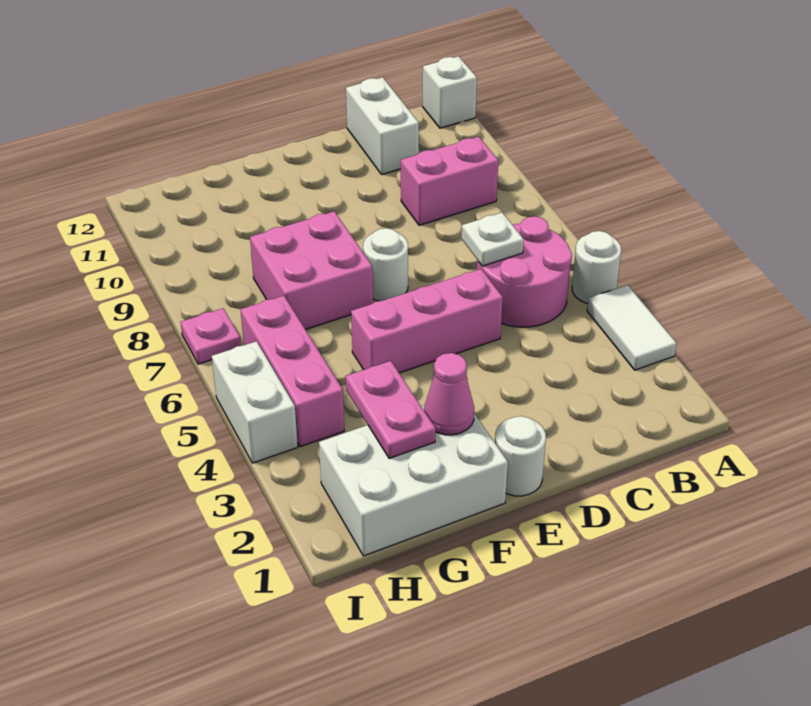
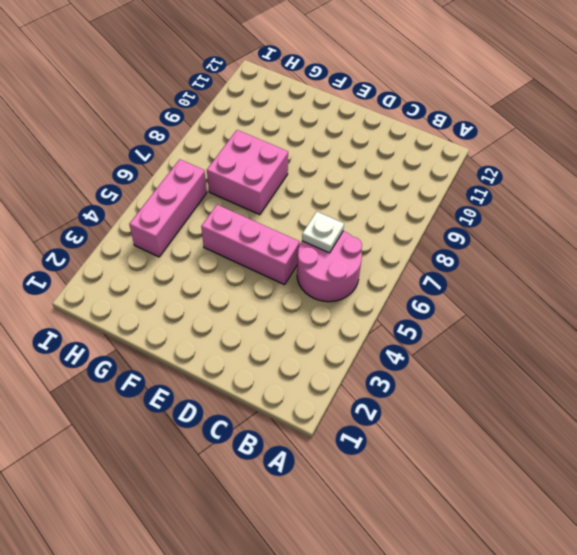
none -> white 1x2 tile [587,285,676,370]
none -> white 1x1 round brick [572,231,621,303]
none -> white 1x1 brick [423,56,477,128]

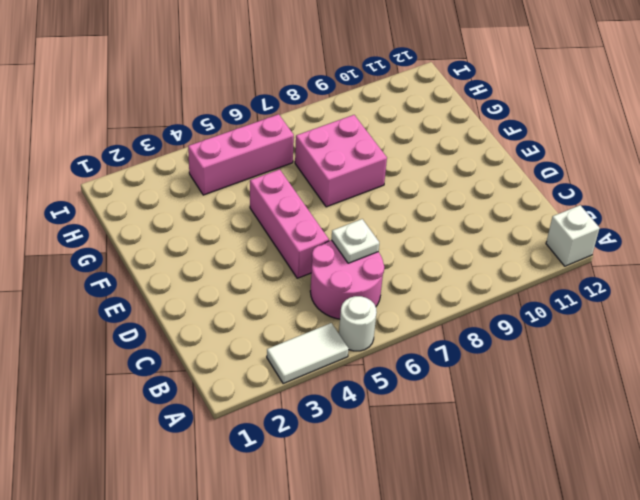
none -> pink 1x2 brick [401,137,498,225]
none -> white 1x2 brick [346,77,419,175]
none -> white 1x1 round brick [495,416,546,496]

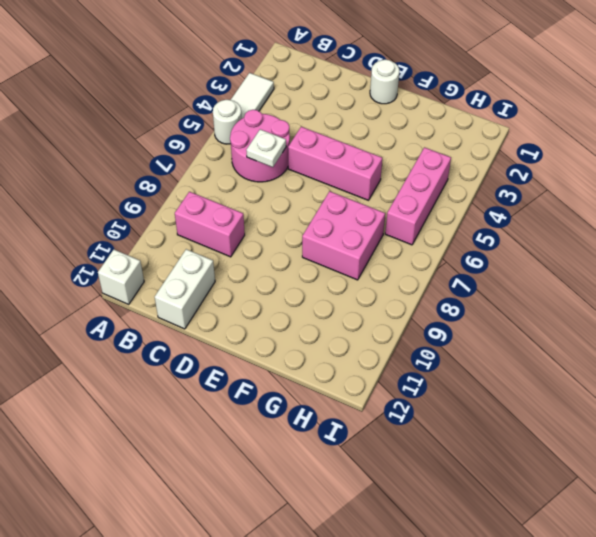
none -> white 1x1 round brick [363,228,408,301]
none -> white 2x3 brick [319,406,508,556]
none -> white 1x2 brick [212,341,298,463]

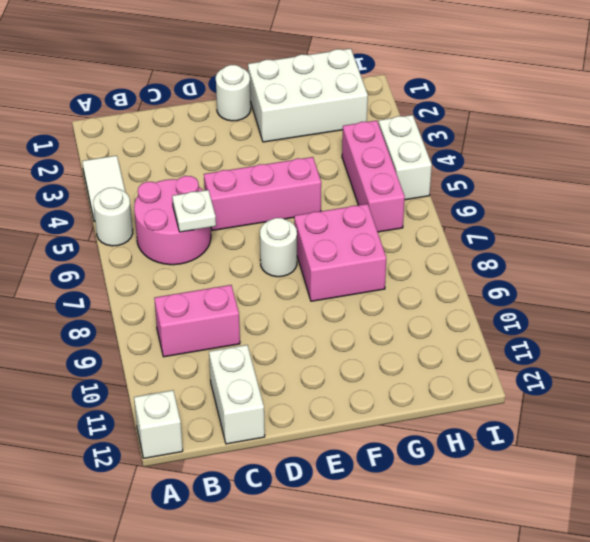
none -> pink 1x1 plate [181,308,241,364]
none -> pink 1x1 cone [424,353,474,435]
none -> pink 1x2 plate [346,361,436,458]

